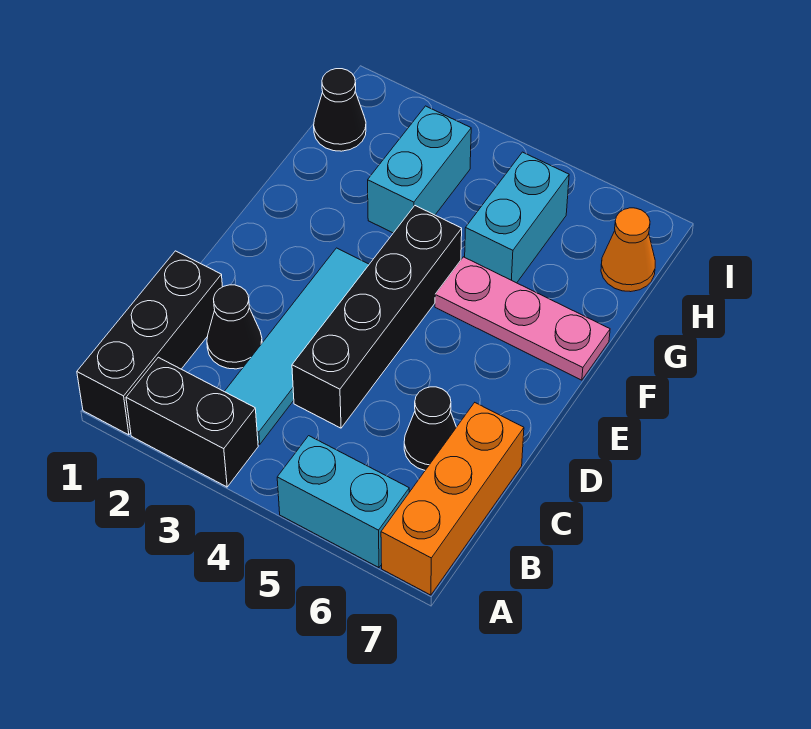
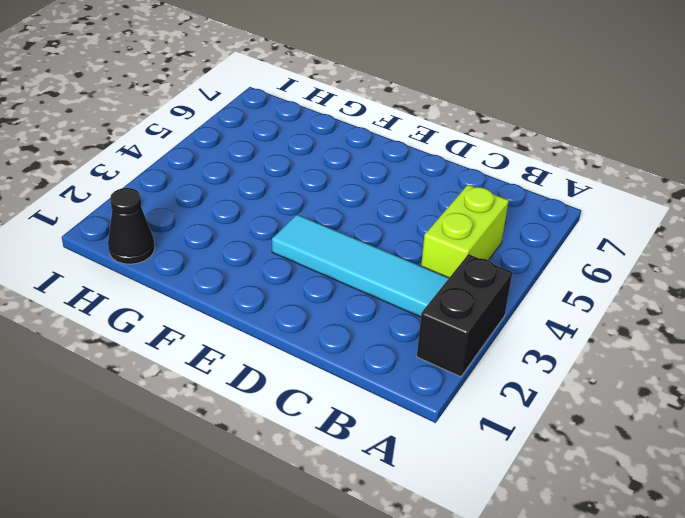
lime 1x2 brick [421,185,509,278] -> none
none -> black 1x3 brick [77,251,223,435]
none -> cyan 1x2 brick [277,436,409,568]
none -> orange 1x3 brick [381,403,524,595]

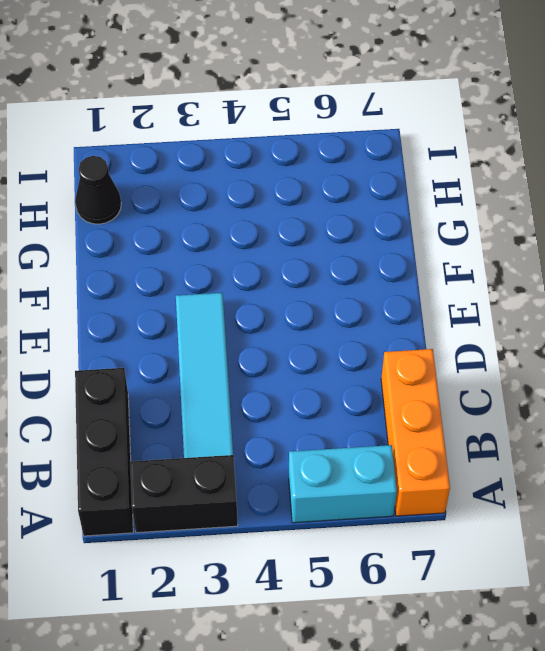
none -> black 1x1 cone [207,285,262,369]
none -> black 1x4 brick [292,206,462,428]
none -> black 1x1 cone [404,387,456,470]

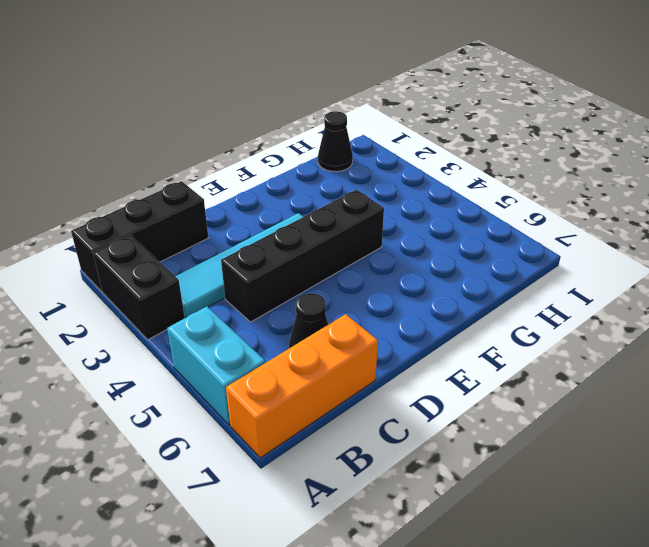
none -> black 1x1 cone [207,285,262,369]
none -> pink 1x3 plate [435,257,610,380]
none -> cyan 1x2 brick [368,106,471,233]

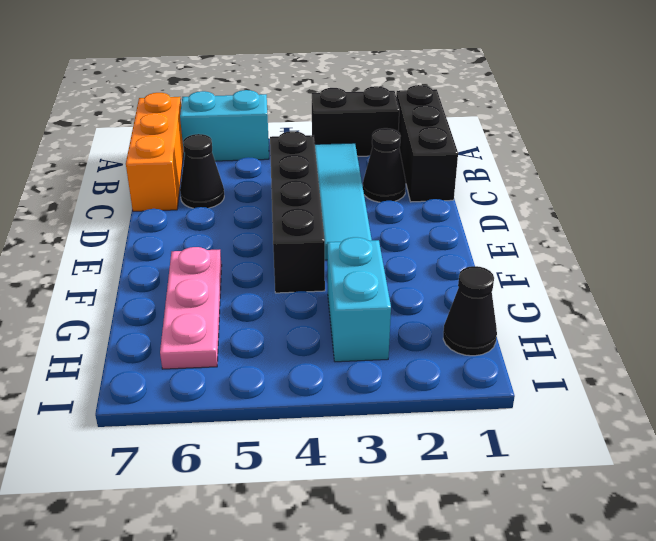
pink 1x3 plate [160,247,222,369] -> pink 1x3 plate turned to [435,257,610,380]
none -> cyan 1x2 brick [465,152,569,283]
none -> orange 1x1 cone [601,208,655,292]

